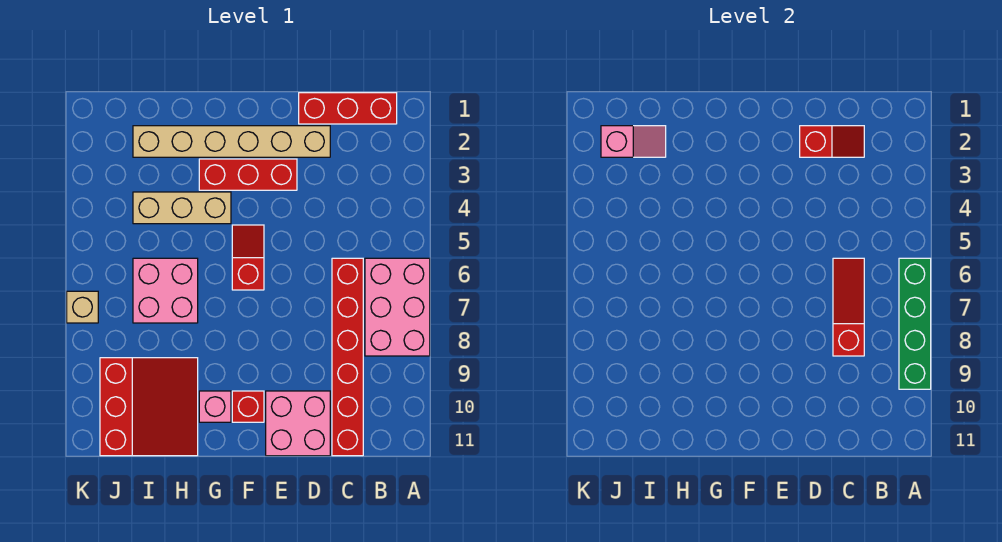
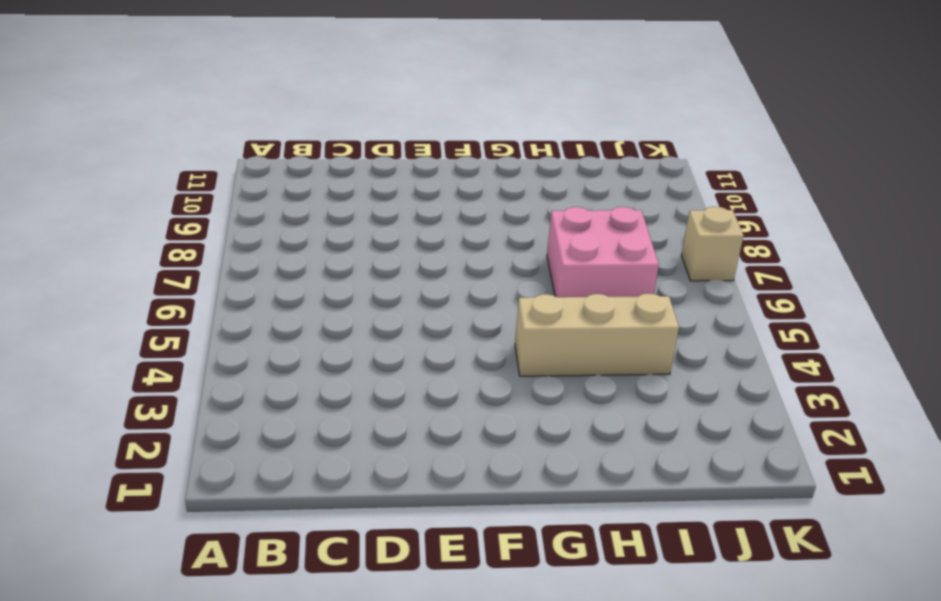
none -> pink 2x3 brick [365,258,430,356]
none -> red 1x3 brick [299,93,397,124]
none -> red 1x6 brick [332,258,363,456]

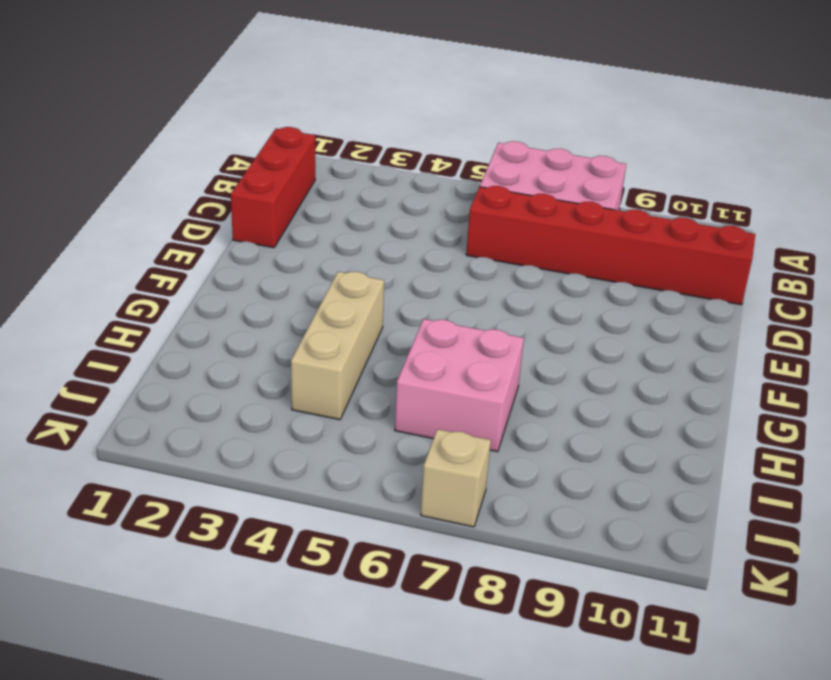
none -> tan 1x6 brick [133,126,330,157]
none -> pink 2x2 brick [266,391,330,456]
none -> red 1x3 brick [199,159,297,190]

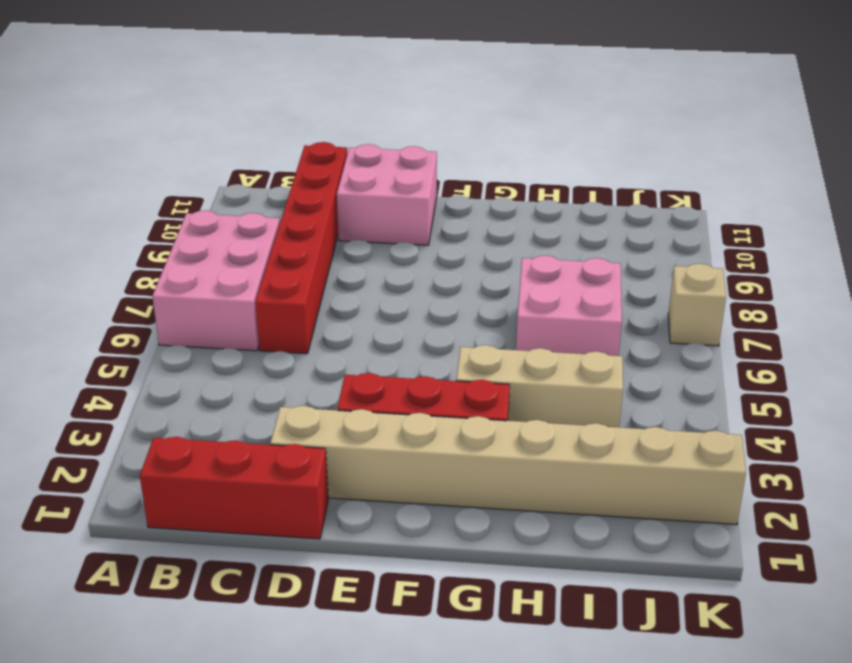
tan 1x8 brick [270,406,746,525] -> tan 1x6 brick [133,126,330,157]
none -> red 1x2 slope [232,225,264,290]
none -> red 1x1 brick [232,391,264,422]
none -> pink 1x1 brick [199,391,231,422]

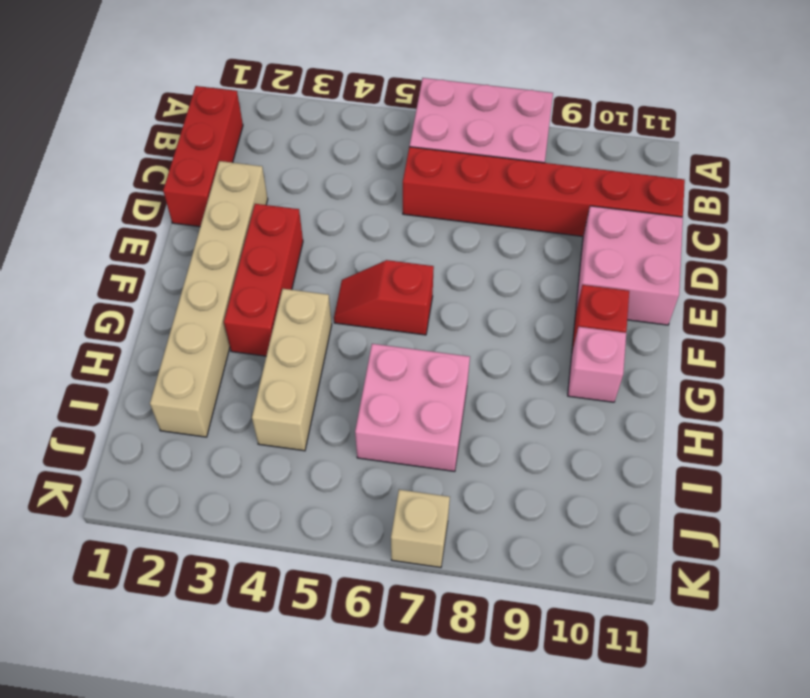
none -> red 3x3 slope [100,358,198,456]
none -> green 1x4 brick [899,258,931,389]
none -> red 1x2 slope [800,126,864,157]

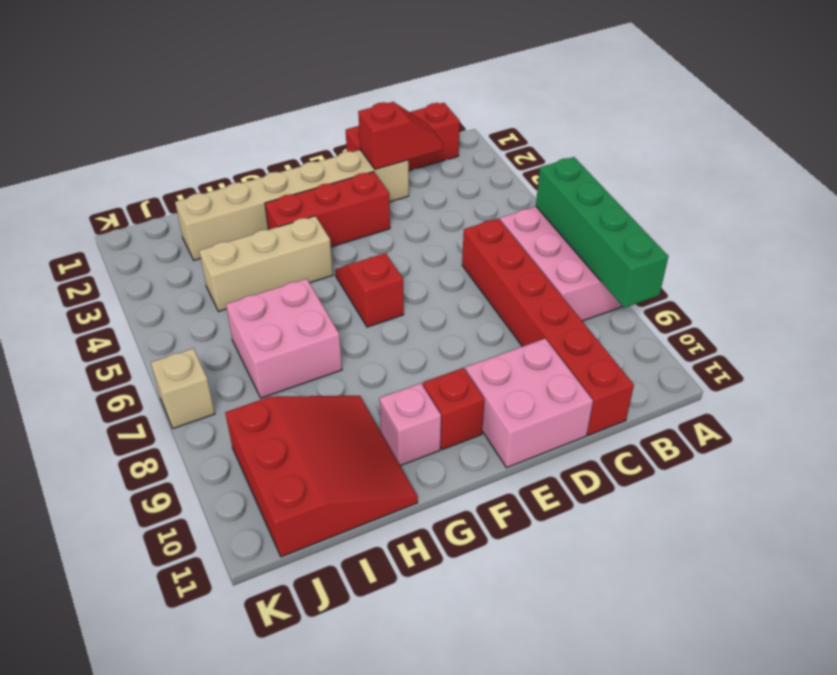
none -> red 1x3 slope [833,258,864,356]
none -> pink 1x2 slope [601,126,666,157]

